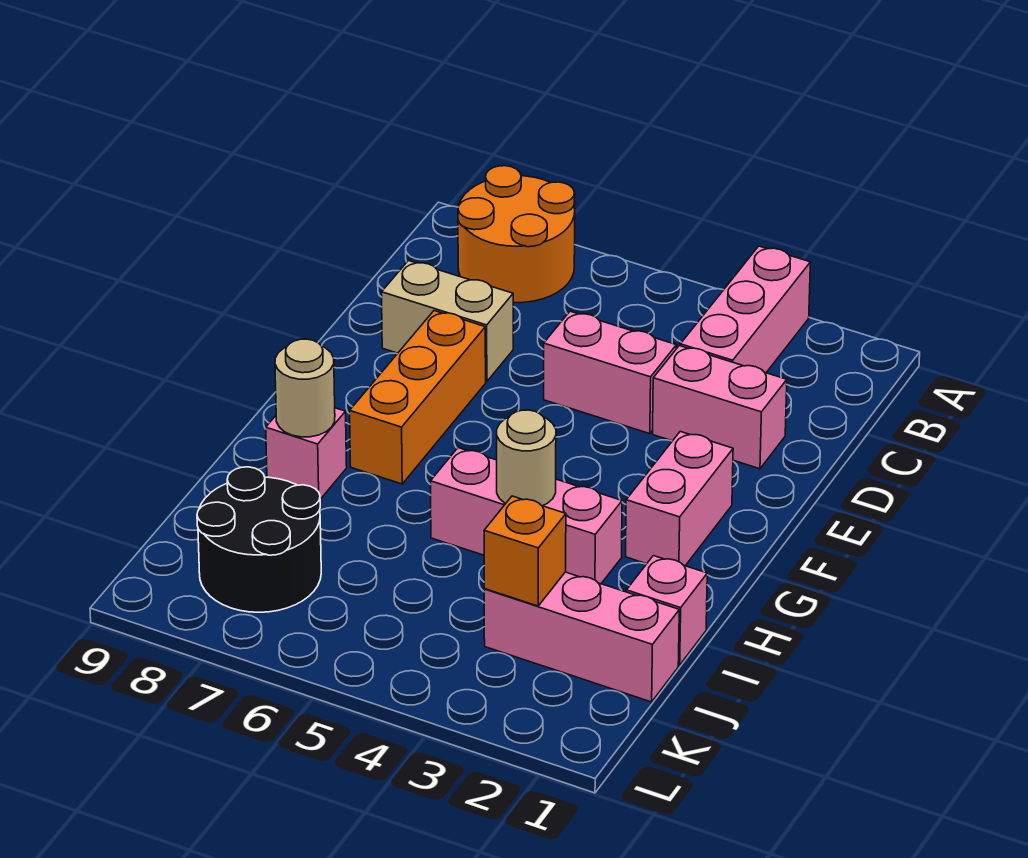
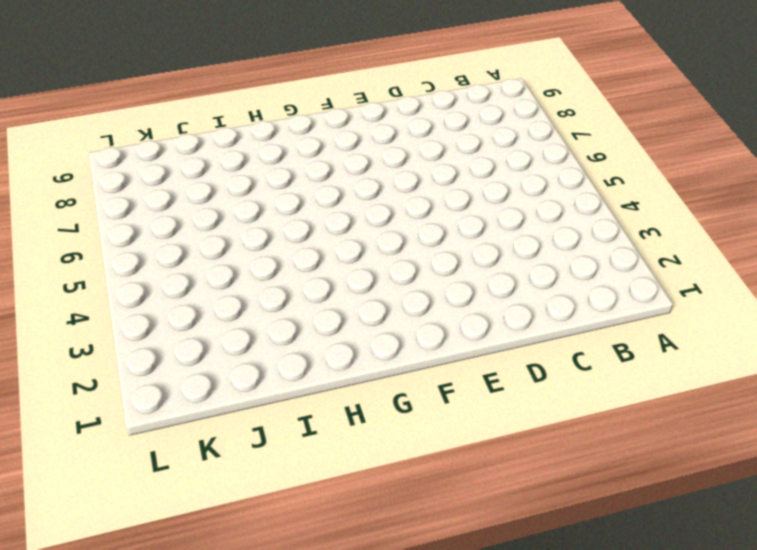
none -> pink 1x3 brick [680,246,810,373]
none -> orange 2x2 round brick [458,166,575,303]
none -> pink 1x2 brick [653,346,787,469]

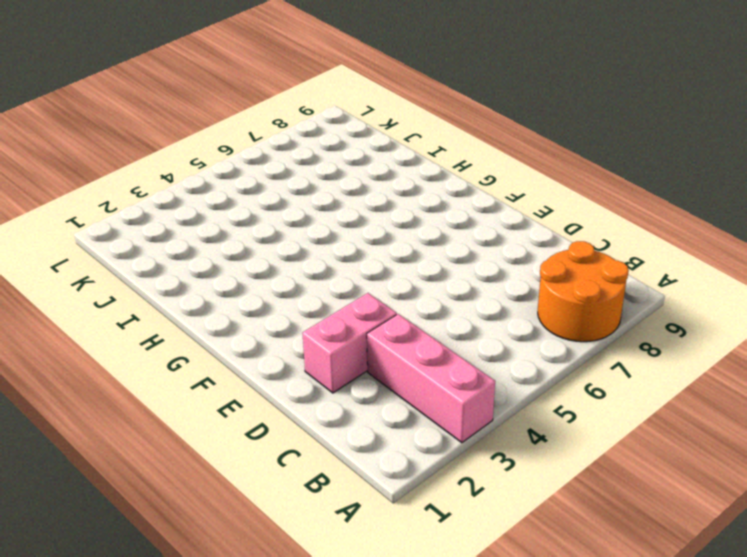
none -> pink 1x2 brick [544,311,676,434]
none -> tan 1x2 brick [382,261,513,382]
none -> orange 1x3 brick [350,311,486,484]

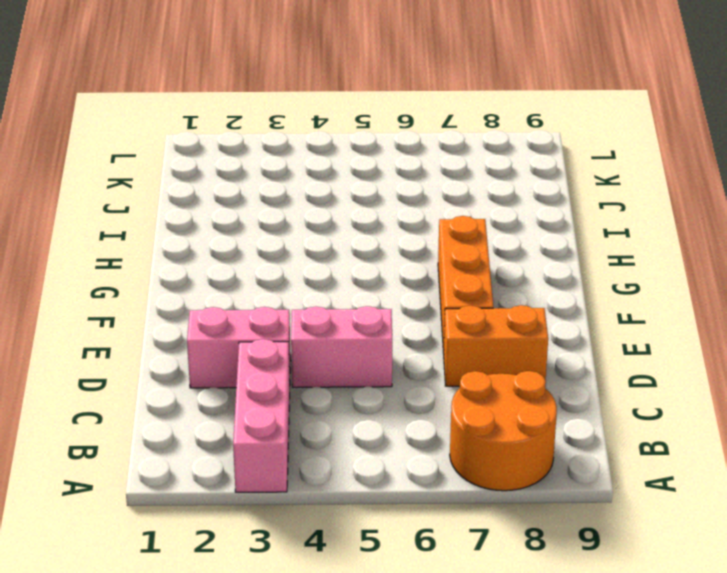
orange 1x2 brick [444,305,548,386] -> tan 1x2 brick [382,261,513,382]
none -> pink 1x2 brick [626,432,733,566]
none -> pink 1x3 brick [431,448,622,584]
none -> pink 1x1 brick [266,408,347,499]

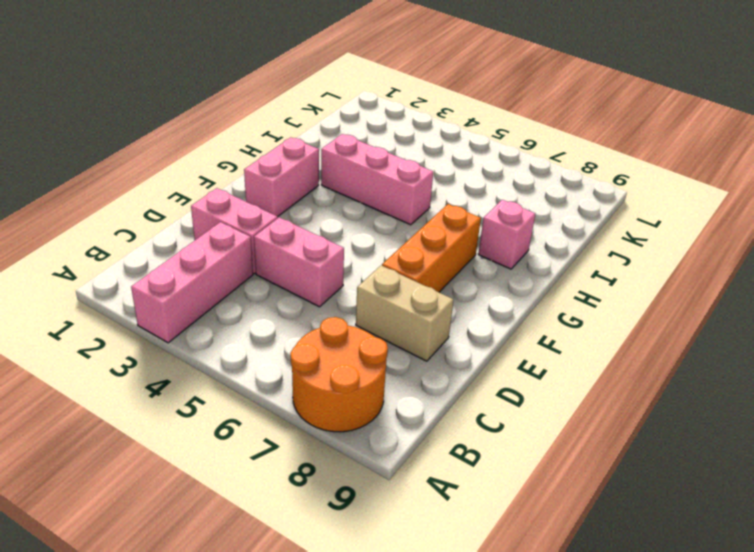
none -> pink 1x1 brick [626,556,707,665]
none -> pink 1x3 brick [484,572,679,702]
none -> black 2x2 round brick [197,467,321,612]

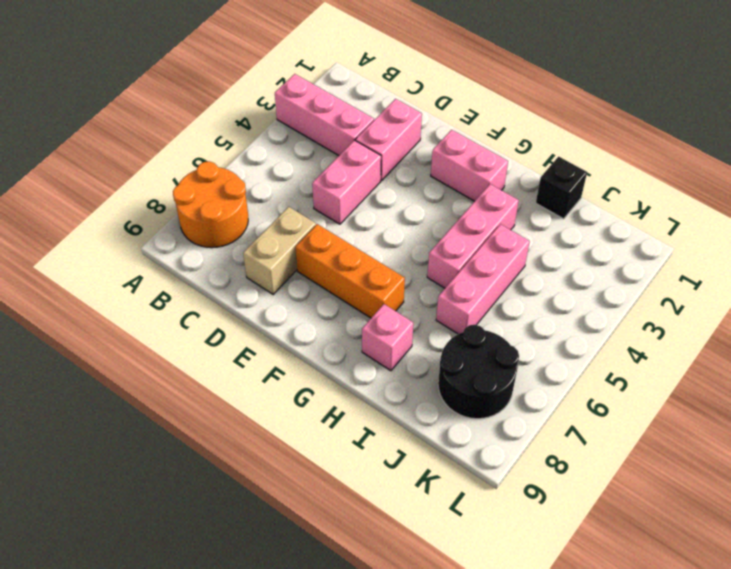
black 1x1 brick [536,157,587,219] -> pink 1x1 brick [626,556,707,665]
pink 1x3 brick [436,224,530,334] -> pink 1x3 brick moved to [484,572,679,702]
none -> tan 1x1 round brick [497,410,556,506]
none -> tan 1x1 round brick [275,339,335,437]
none -> orange 1x1 brick [484,496,566,606]

